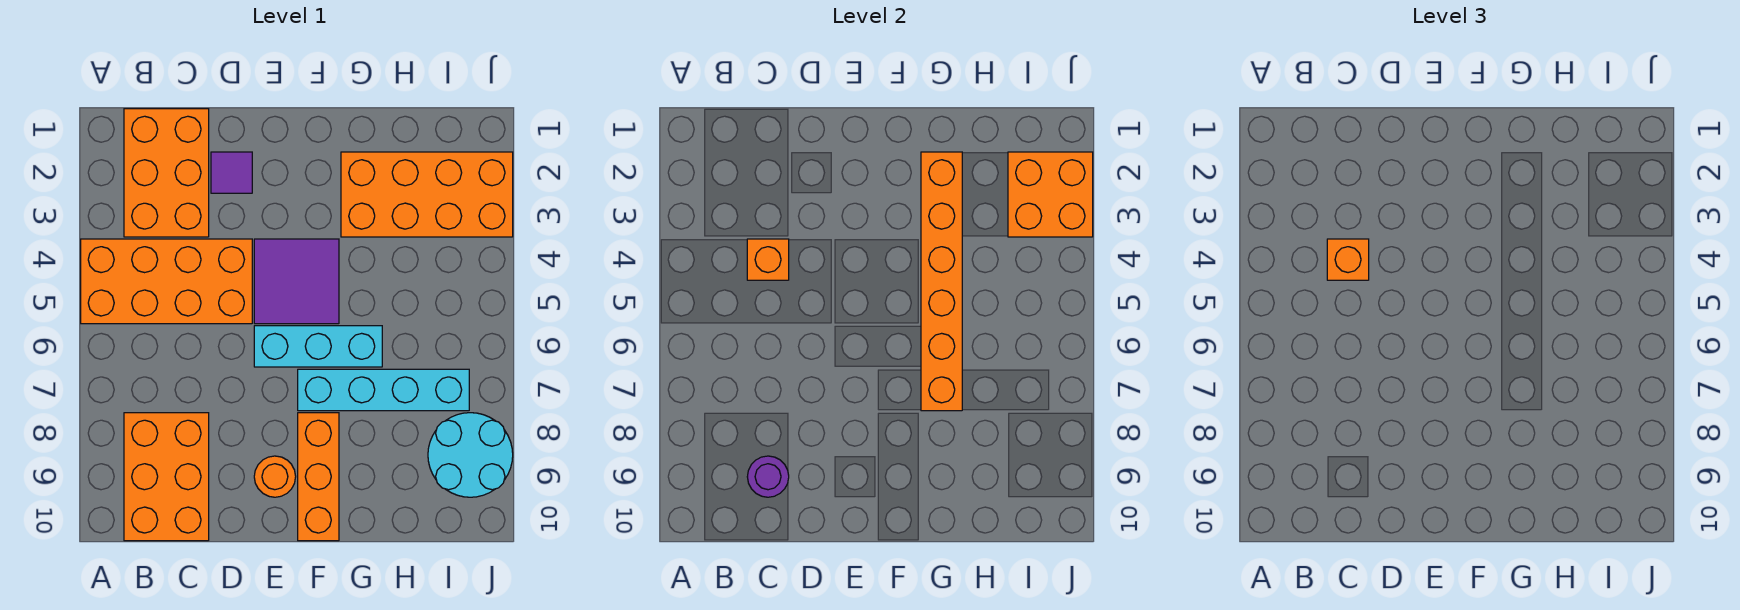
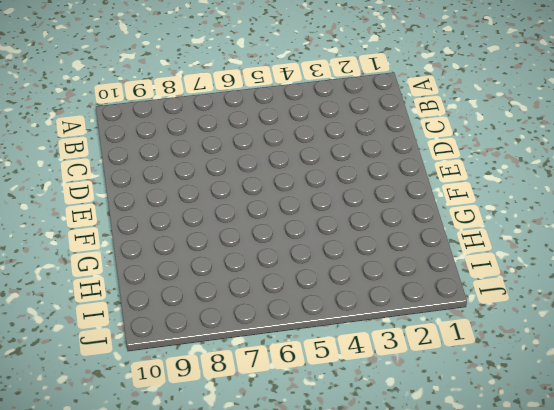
none -> orange 2x4 brick [81,239,252,324]
none -> orange 2x3 brick [124,109,209,237]
none -> orange 2x3 brick [124,413,209,541]

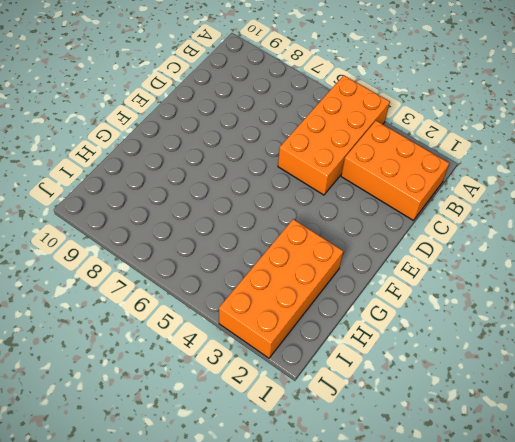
none -> orange 2x3 brick [124,413,209,541]
none -> purple 1x1 tile [211,152,252,193]
none -> purple 2x2 tile [254,239,339,324]

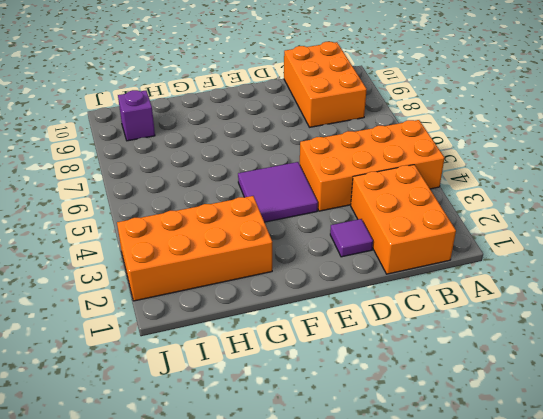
purple 1x1 brick [118,90,155,141] -> cyan 2x2 round brick [428,413,513,497]
none -> cyan 1x3 brick [254,326,382,367]
none -> orange 1x1 round brick [254,456,296,497]
none -> cyan 1x4 brick [298,369,469,411]

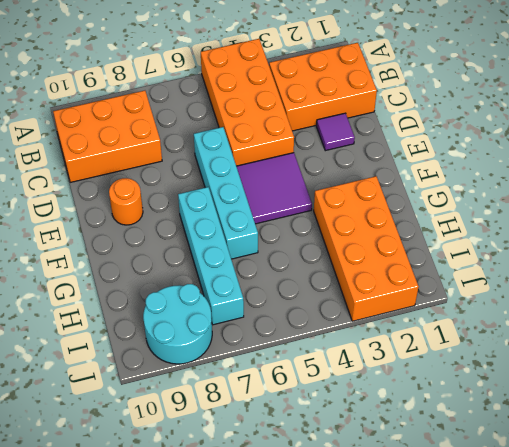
cyan 1x4 brick [194,127,258,259] -> cyan 1x3 brick [254,326,382,367]
none -> orange 1x3 brick [298,413,339,541]
none -> orange 1x1 brick [747,239,789,280]
none -> purple 1x1 round brick [747,456,789,497]

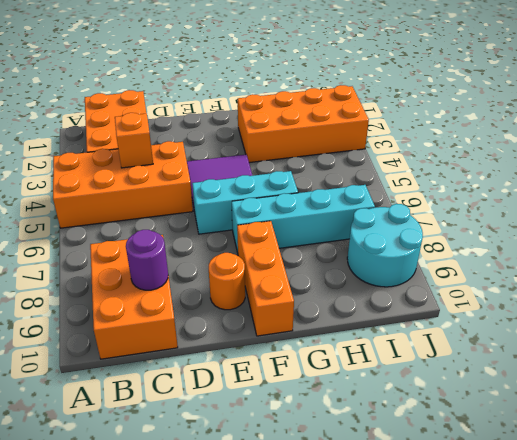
none -> purple 1x1 tile [211,152,252,193]
none -> orange 1x6 brick [921,152,962,411]
none -> orange 2x2 brick [1008,152,1093,237]

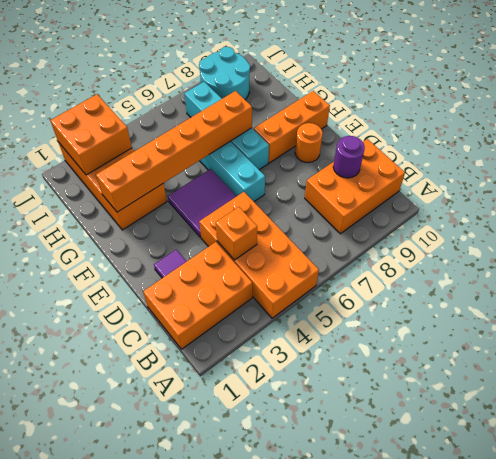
none -> orange 1x1 brick [1327,239,1369,280]

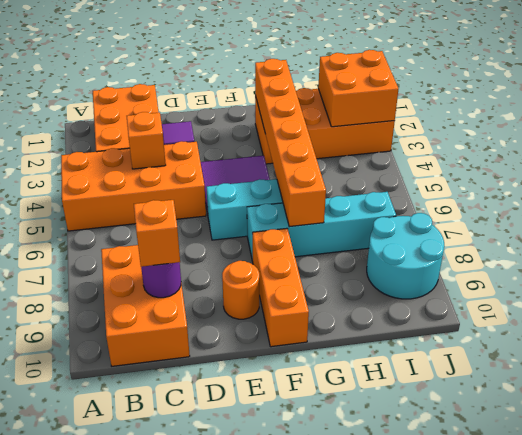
orange 1x1 brick [134,200,180,267] -> orange 1x1 brick moved to [1327,239,1369,280]

